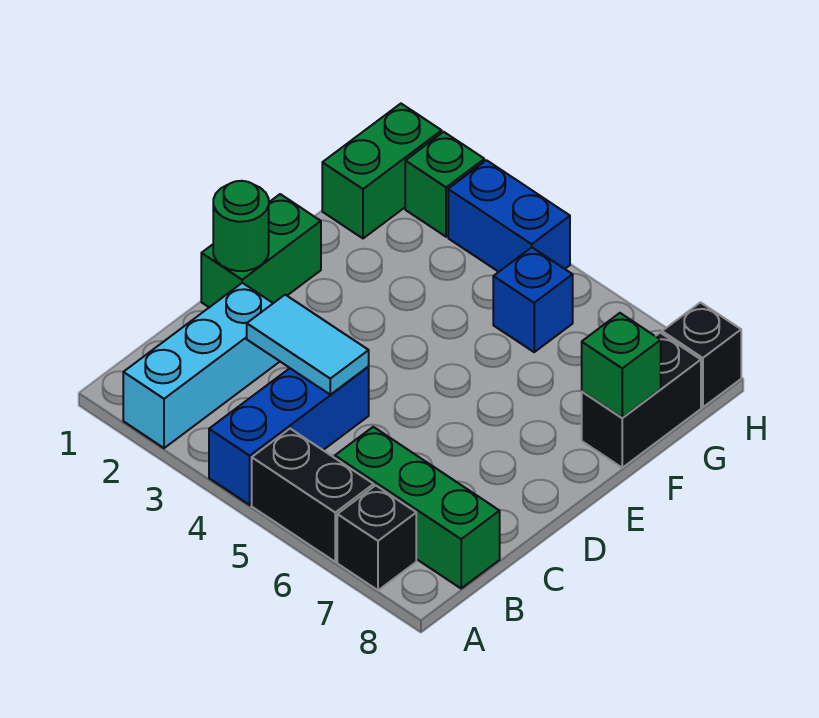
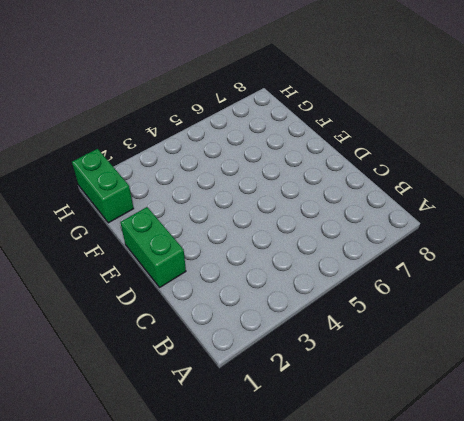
none -> cyan 1x3 brick [123,283,280,448]
none -> blue 1x3 brick [209,367,369,505]
none -> black 1x2 brick [252,429,374,562]

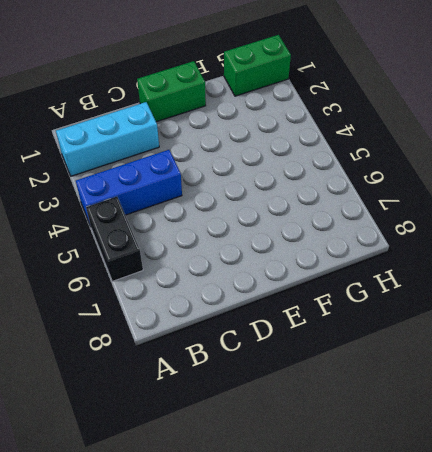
none -> black 1x1 brick [337,485,416,590]
none -> green 1x3 brick [335,427,500,588]
none -> black 1x2 brick [582,333,701,468]

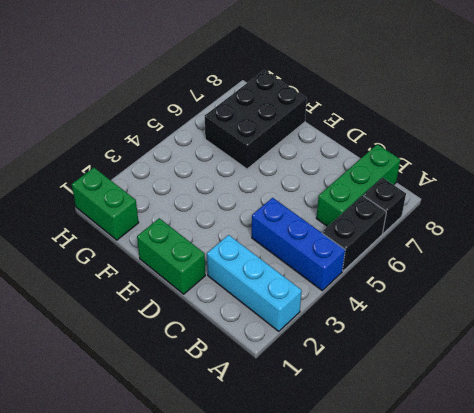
black 2x3 brick [205,70,307,169] -> black 1x2 brick [582,333,701,468]
none -> blue 1x1 brick [493,247,573,352]
none -> green 1x1 brick [405,132,484,237]
none -> blue 1x2 brick [448,160,570,272]

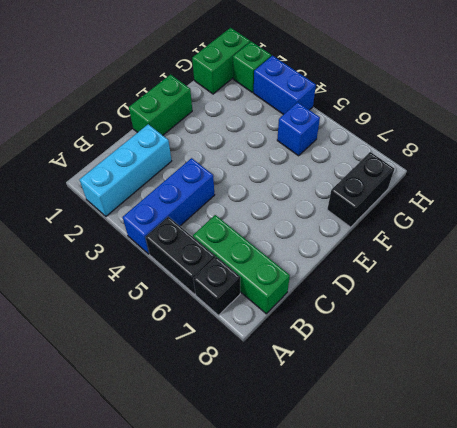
none -> black 1x1 brick [662,303,741,407]
none -> cyan 1x2 tile [247,295,369,395]
none -> green 1x1 round brick [213,181,269,271]

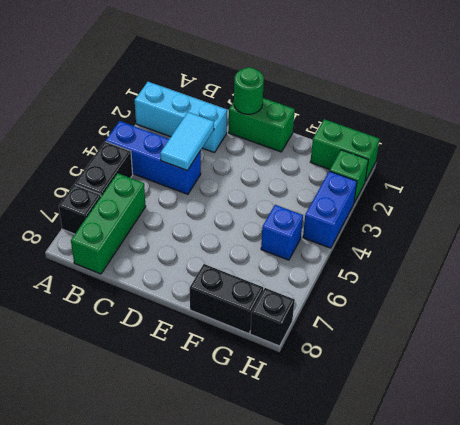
none -> green 1x1 brick [582,313,661,418]

